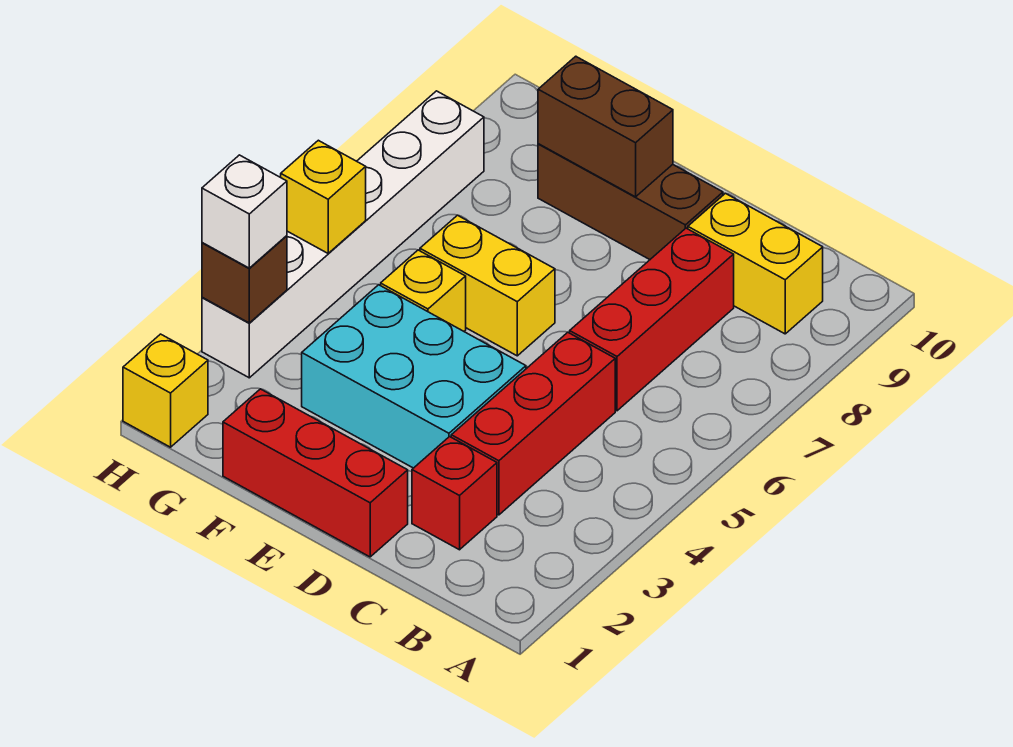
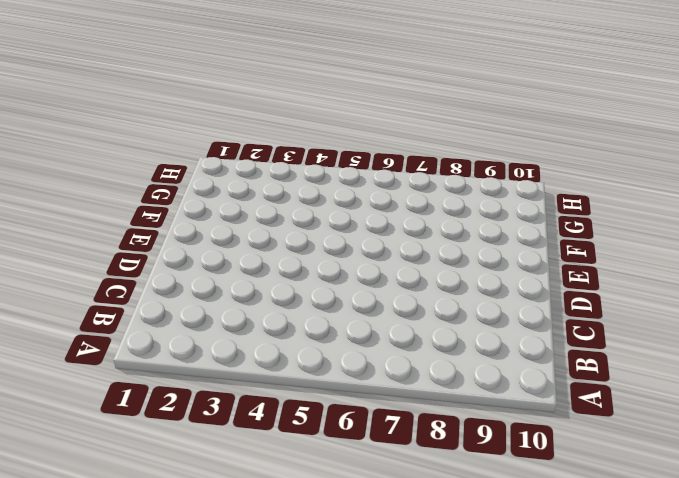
none -> yellow 1x2 brick [688,193,823,334]
none -> red 1x1 brick [412,437,497,550]
none -> red 1x3 brick [451,332,615,515]

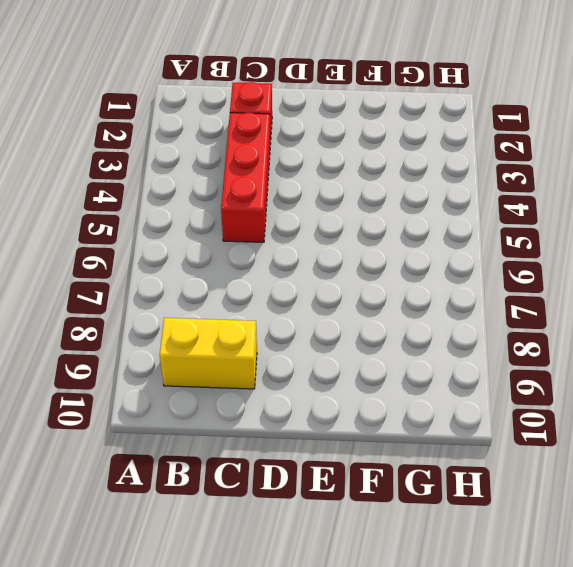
none -> red 1x3 brick [570,228,734,411]
none -> red 1x3 brick [223,389,408,557]
none -> cyan 2x3 brick [302,285,526,468]

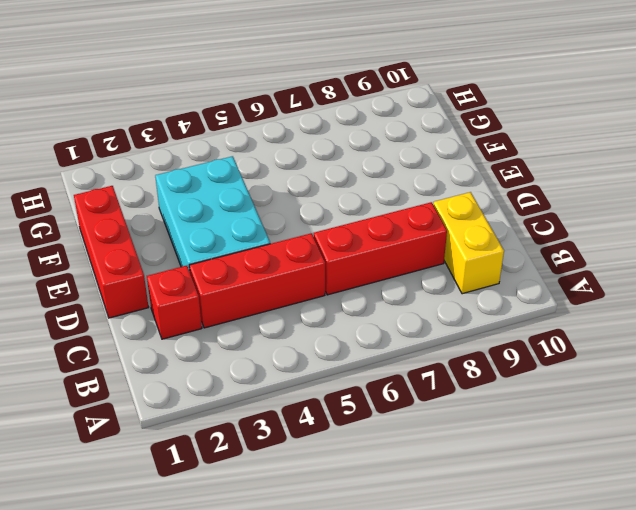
none -> brown 1x3 brick [538,144,723,260]
none -> yellow 1x2 brick [420,215,555,356]
none -> yellow 1x1 brick [381,250,466,331]

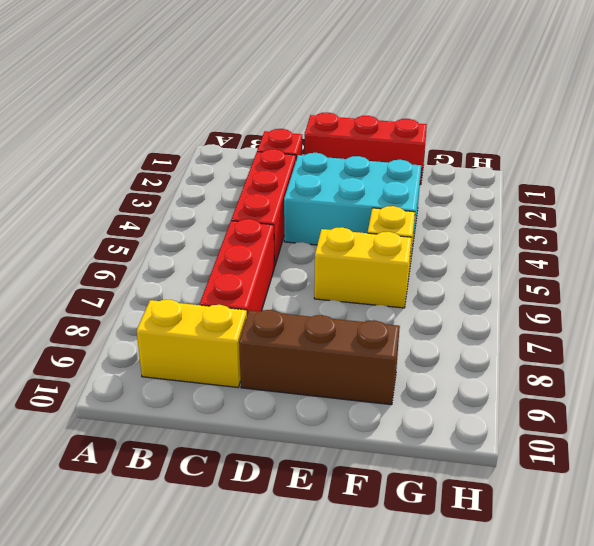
none -> yellow 1x1 brick [123,334,208,447]
none -> white 1x6 brick [202,91,484,378]
none -> brown 1x2 brick [538,56,673,197]

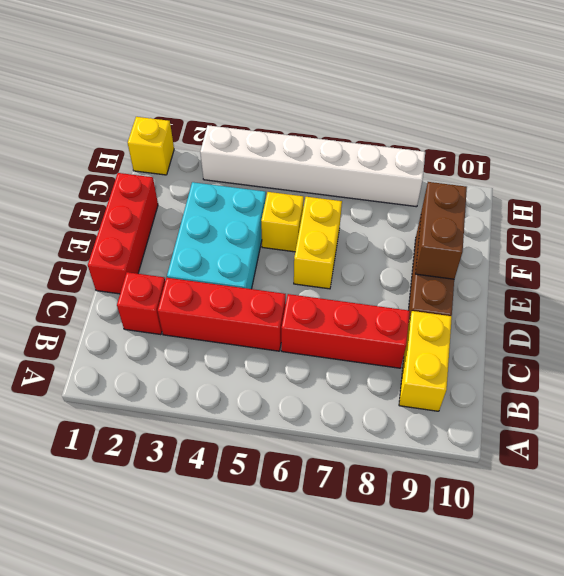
none -> brown 1x1 brick [202,236,287,323]
none -> yellow 1x1 brick [281,140,366,253]
none -> white 1x1 brick [202,155,287,268]

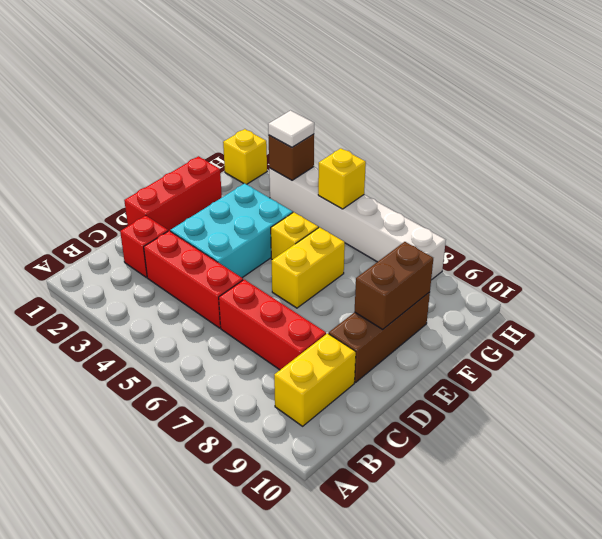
white 1x1 tile [268,111,314,147] -> white 1x1 brick [202,155,287,268]

